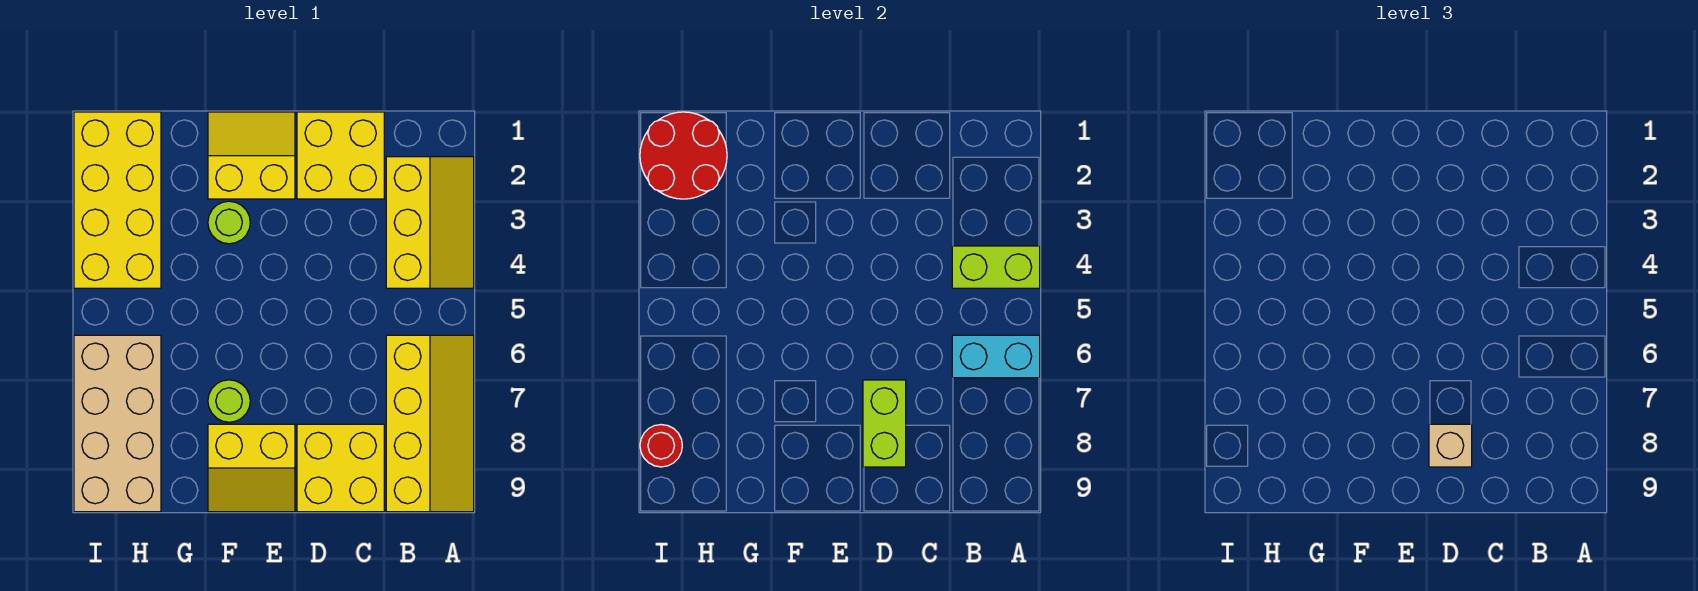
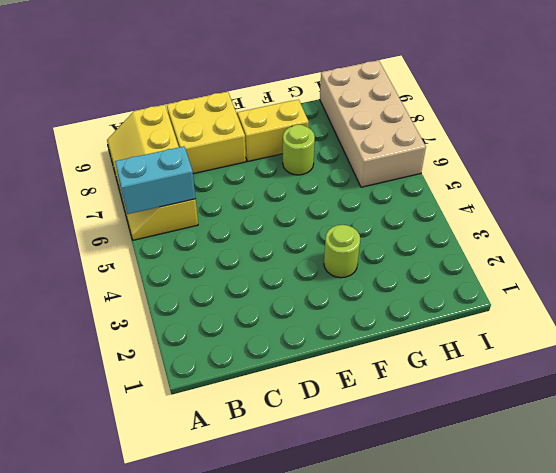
none -> yellow 2x3 slope [386,157,474,288]
none -> yellow 2x2 brick [297,112,384,199]
none -> yellow 2x2 slope [208,112,295,199]

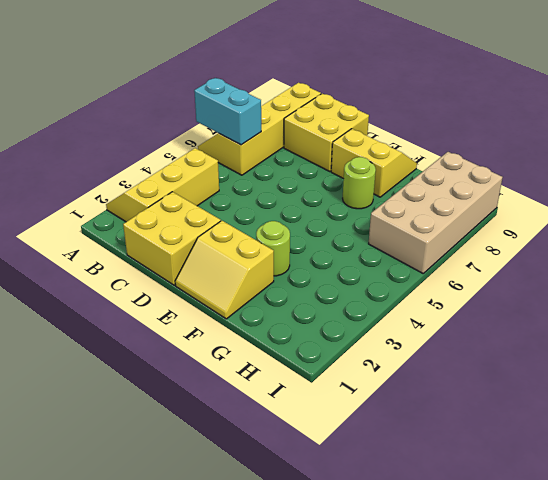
none -> yellow 2x4 brick [74,112,161,288]
none -> lime 1x2 brick [952,246,1040,288]
none -> lime 1x2 brick [863,380,906,467]

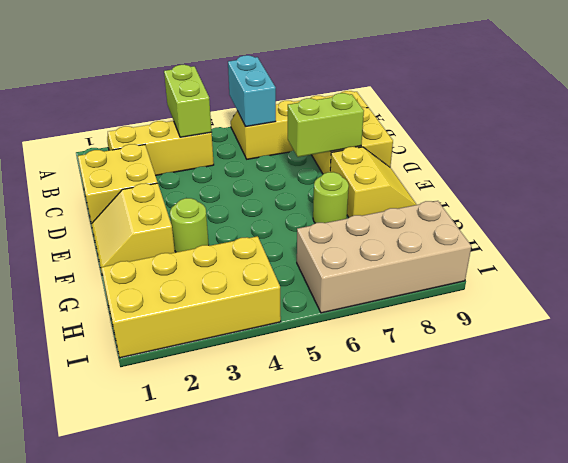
none -> red 2x2 round brick [640,112,727,199]
none -> red 1x1 round brick [640,425,682,467]
none -> tan 1x1 brick [1429,424,1472,467]

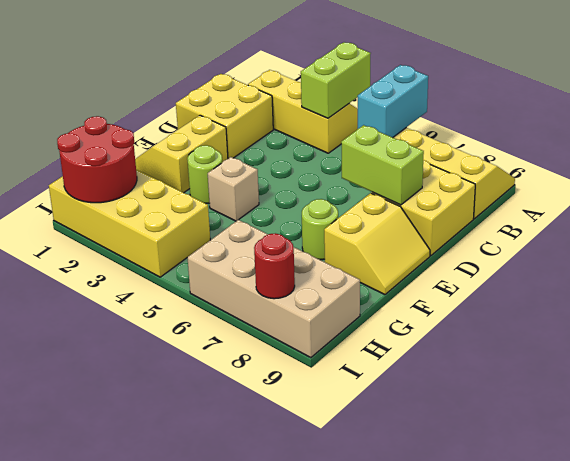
tan 1x1 brick [208,157,259,221] -> tan 1x1 brick moved to [1429,424,1472,467]

